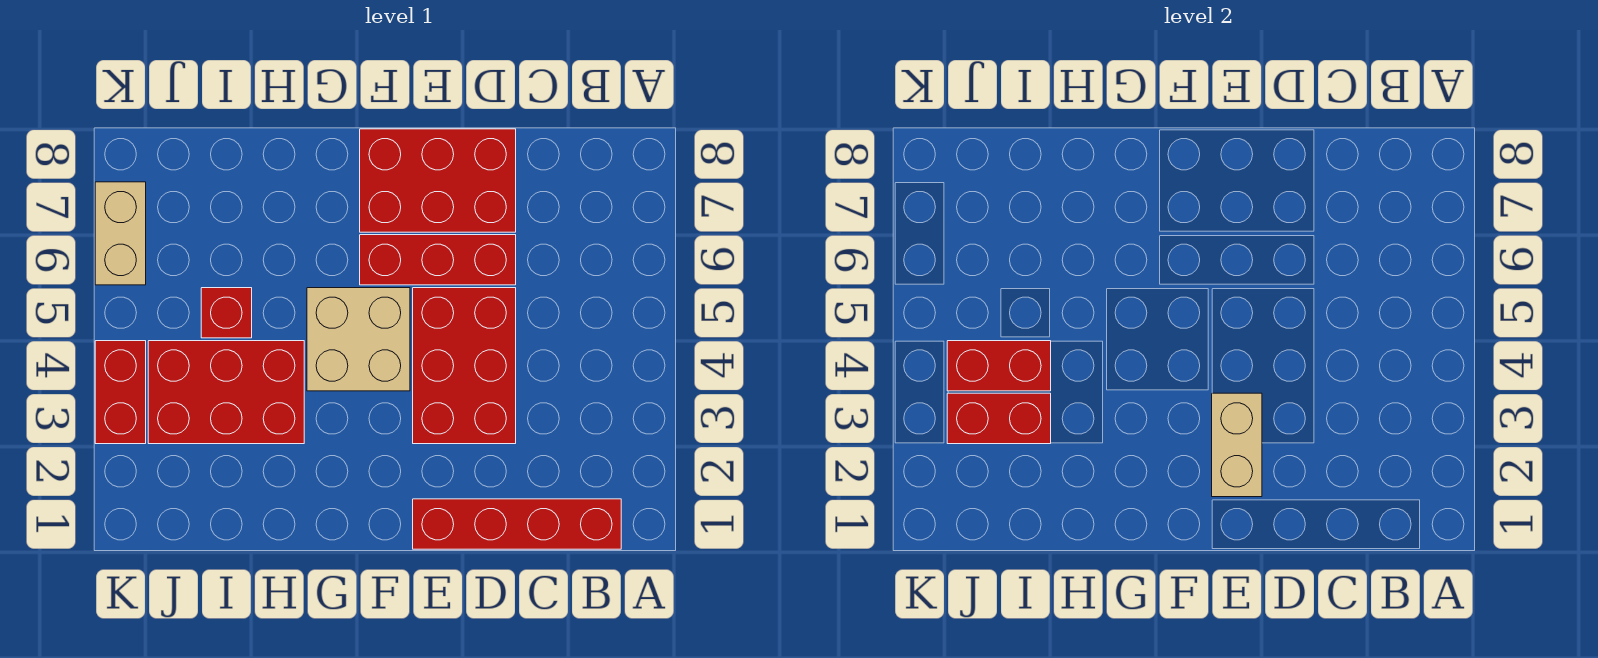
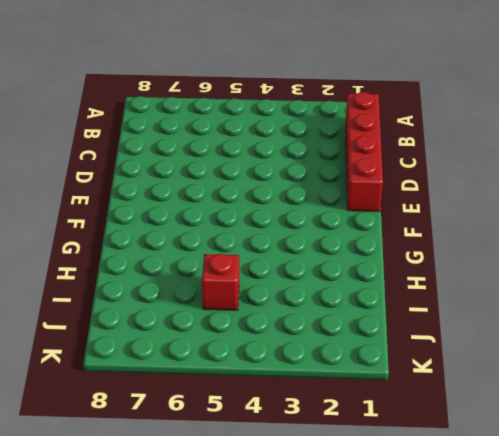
none -> red 2x3 brick [413,288,516,444]
none -> red 1x3 brick [360,235,516,285]
none -> red 2x3 brick [360,129,516,232]

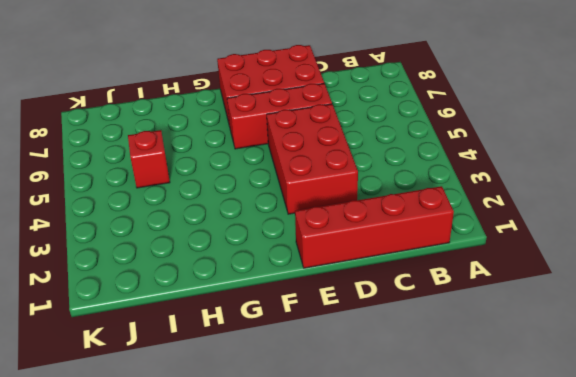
none -> tan 2x2 brick [307,288,410,391]
none -> red 2x3 brick [148,341,304,444]
none -> red 1x2 brick [95,341,146,444]

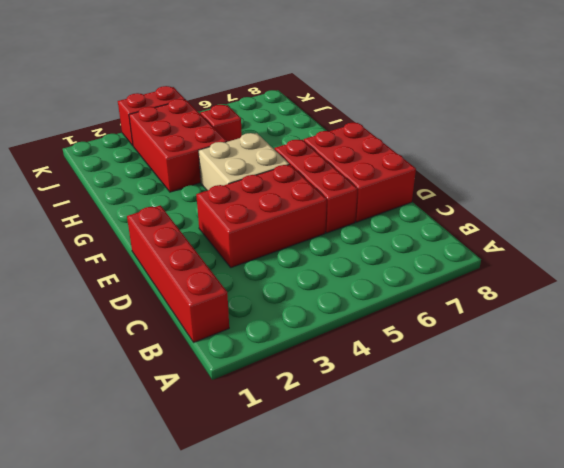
none -> tan 1x2 brick [95,182,146,285]
none -> tan 1x2 brick [1212,393,1262,497]
none -> red 1x2 brick [947,393,1051,444]

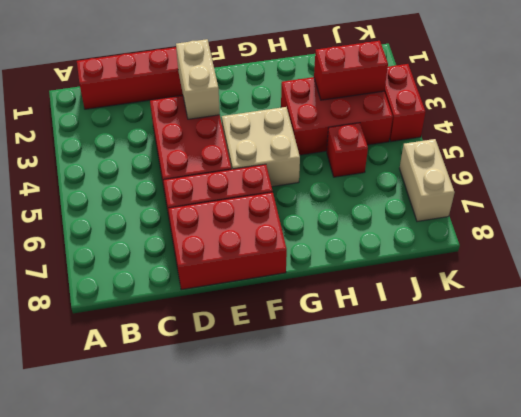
none -> red 1x2 brick [947,341,1051,391]

